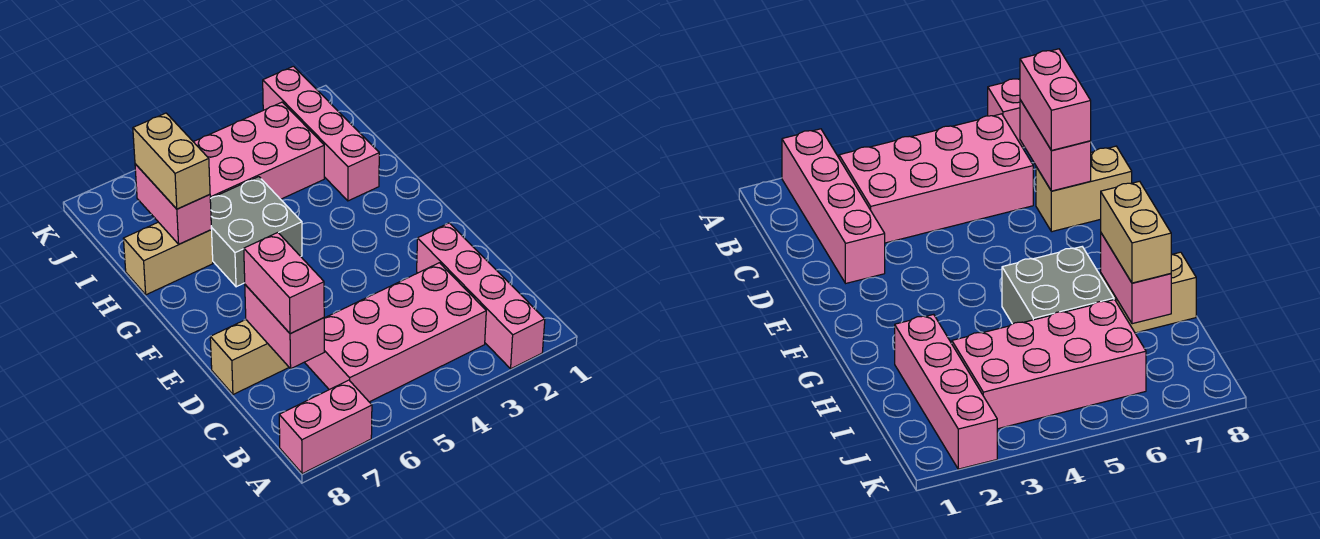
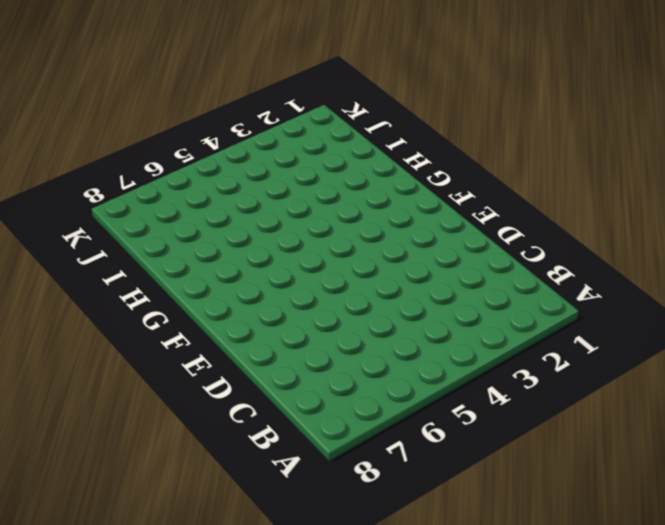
none -> pink 1x4 brick [417,223,545,369]
none -> pink 1x2 brick [279,380,372,474]
none -> pink 2x4 brick [305,263,486,402]

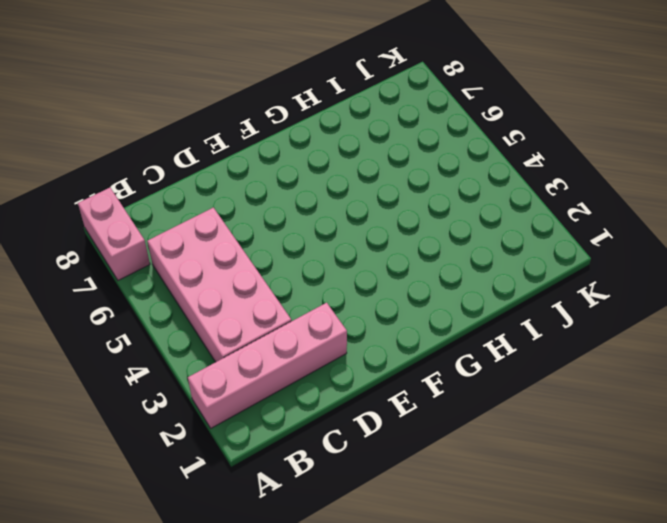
none -> tan 1x2 brick [210,319,289,395]
none -> grey 2x2 brick [210,177,302,287]
none -> pink 1x4 brick [263,66,379,201]

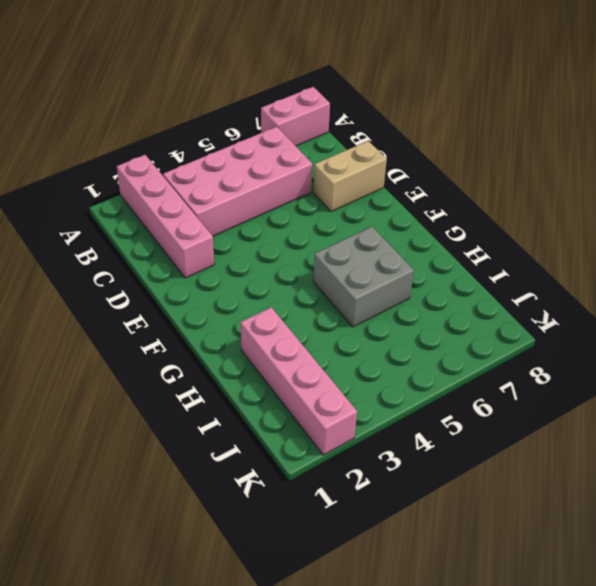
none -> tan 1x2 brick [123,222,213,295]
none -> pink 2x4 brick [194,102,324,199]
none -> pink 1x2 brick [245,285,324,369]

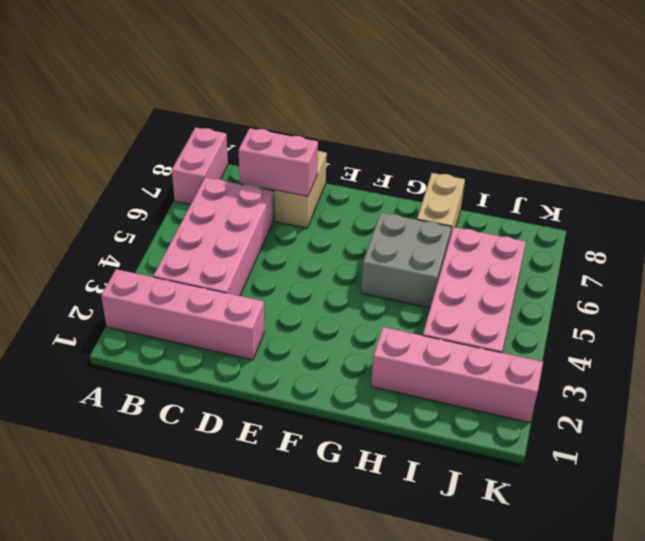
none -> pink 1x2 brick [135,164,211,244]
none -> pink 1x2 brick [244,233,324,334]
none -> tan 1x2 brick [133,113,210,209]

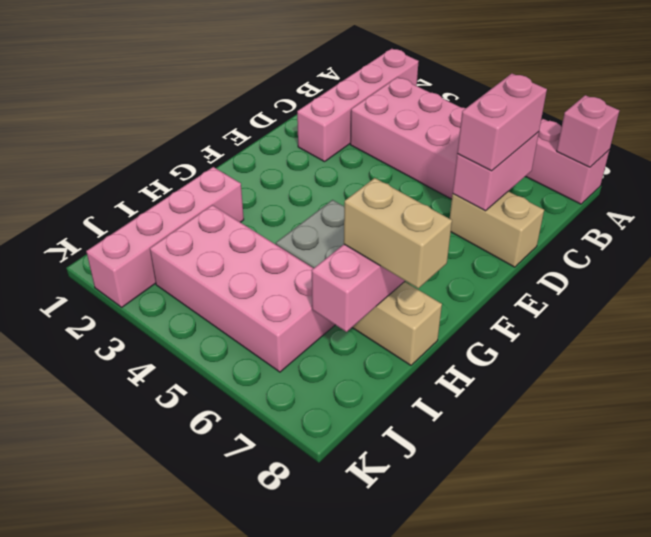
pink 1x1 brick [557,95,619,167] -> none
tan 1x2 brick [344,178,452,288] -> tan 1x2 brick turned to [133,113,210,209]

